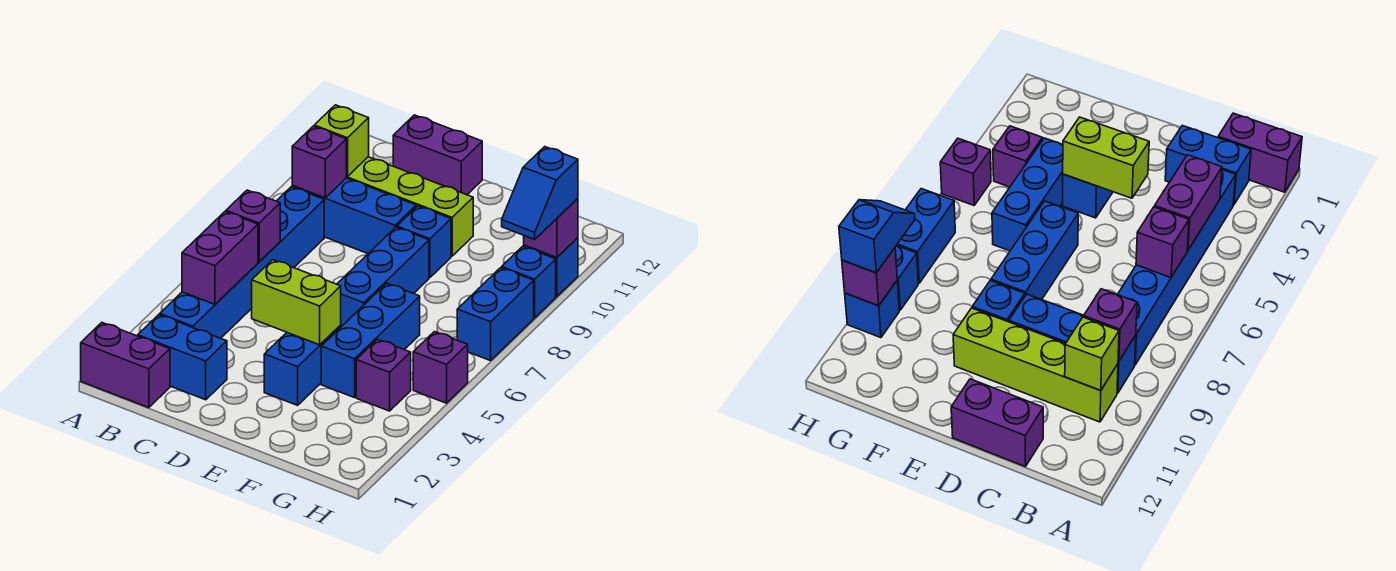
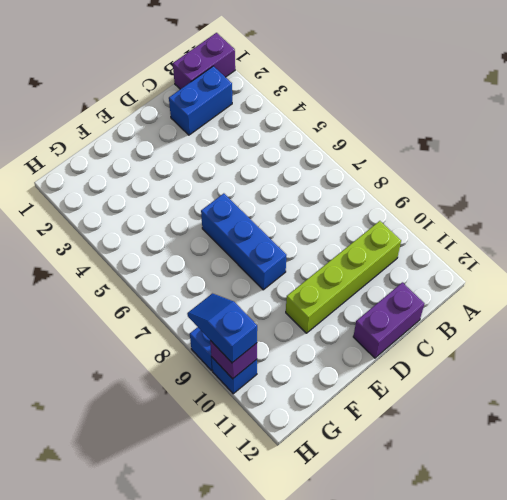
none -> blue 1x6 brick [160,187,324,338]
none -> blue 1x3 brick [292,178,416,254]
none -> blue 1x2 brick [264,325,341,405]

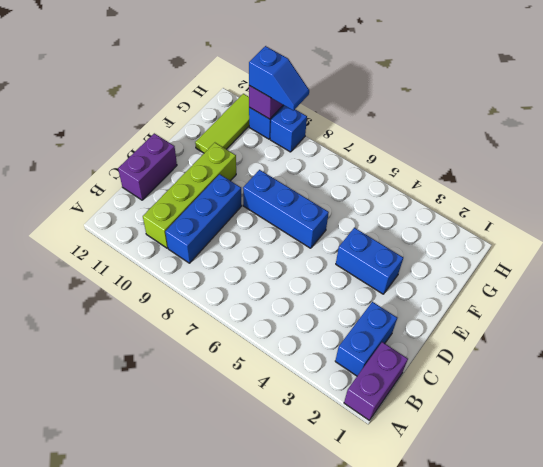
lime 1x3 tile [195,94,249,153] -> none
none -> blue 1x6 brick [160,187,324,338]
none -> blue 1x1 brick [397,206,451,277]
none -> blue 1x3 brick [321,283,420,398]

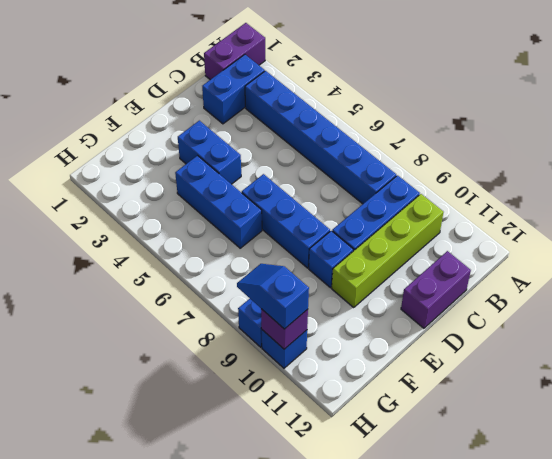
none -> purple 1x1 brick [356,339,411,411]
none -> purple 1x1 brick [413,332,468,403]
none -> blue 1x2 brick [457,268,534,361]

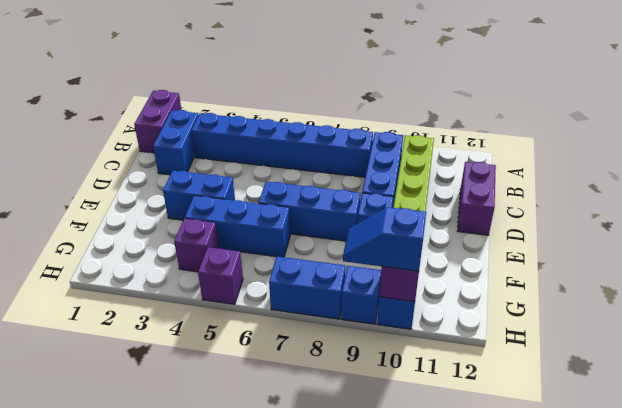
none -> purple 1x2 brick [182,212,258,304]
none -> purple 1x1 brick [226,190,280,262]
none -> purple 1x1 brick [292,126,346,198]

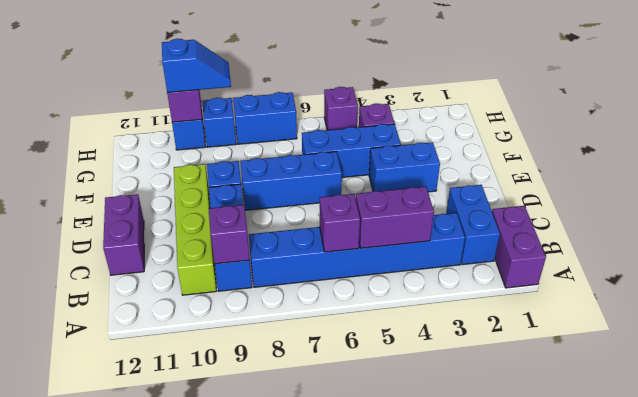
none -> lime 1x1 brick [314,105,369,177]
none -> lime 1x2 brick [252,260,341,345]

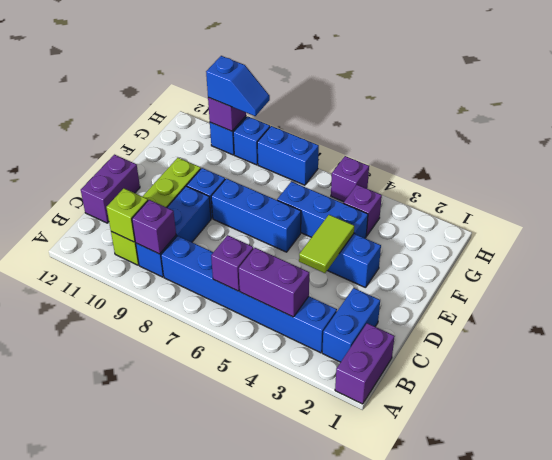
lime 1x2 tile [299,215,354,273] -> lime 1x2 brick [252,260,341,345]

